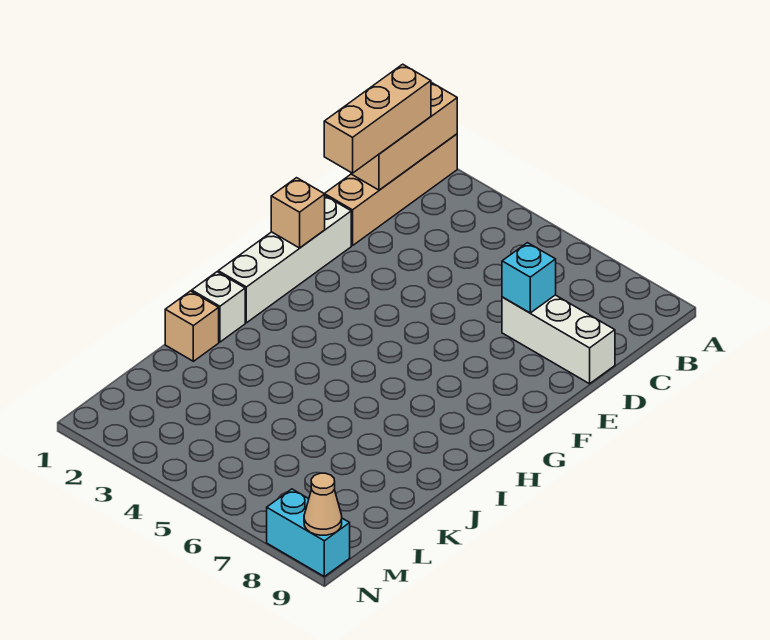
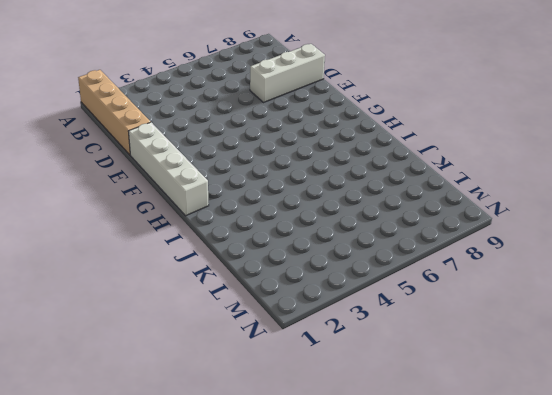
none -> white 1x1 brick [192,272,245,342]
none -> tan 1x1 brick [165,291,219,361]

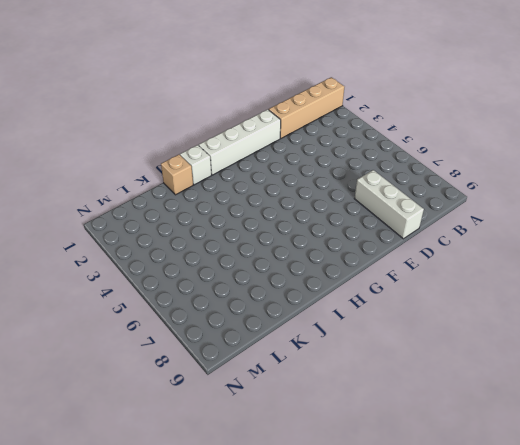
none -> cyan 1x2 brick [267,489,350,576]
none -> tan 1x3 brick [351,82,457,190]

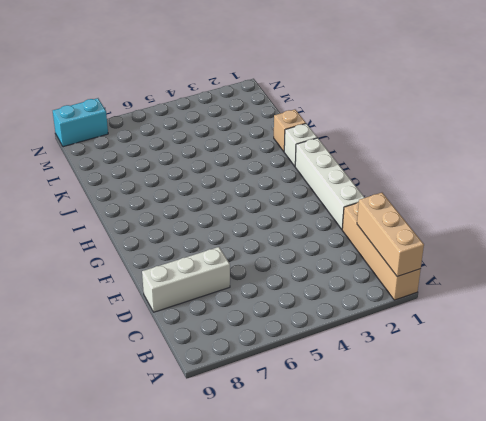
none -> cyan 1x1 brick [502,243,556,313]
none -> tan 1x1 brick [271,178,325,248]

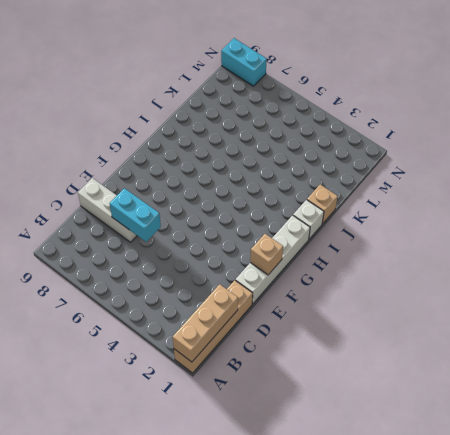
cyan 1x2 brick [110,188,161,242] -> cyan 1x1 brick [502,243,556,313]
none -> tan 1x1 cone [304,473,342,535]
none -> tan 1x3 brick [324,64,431,173]

